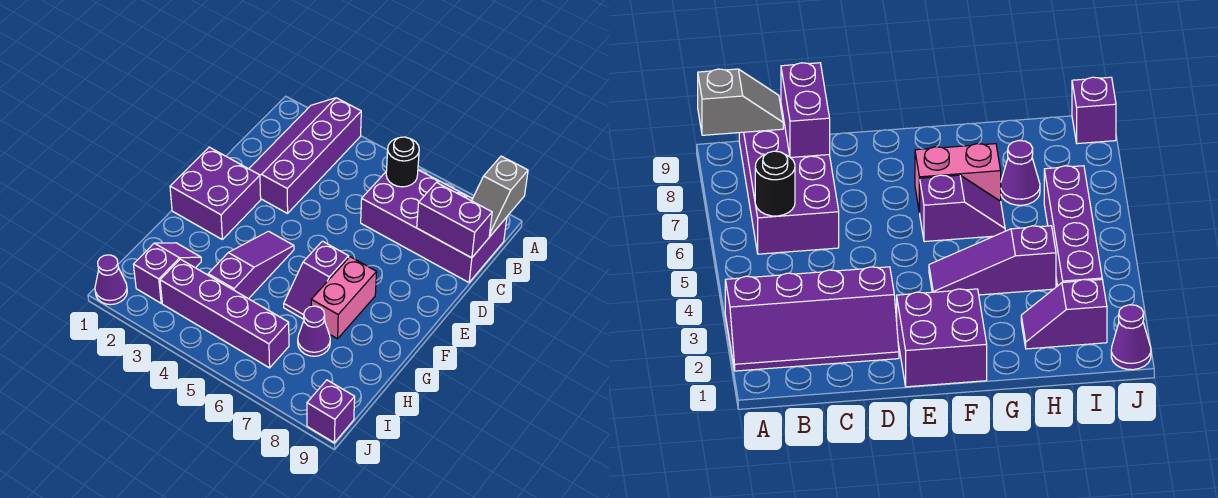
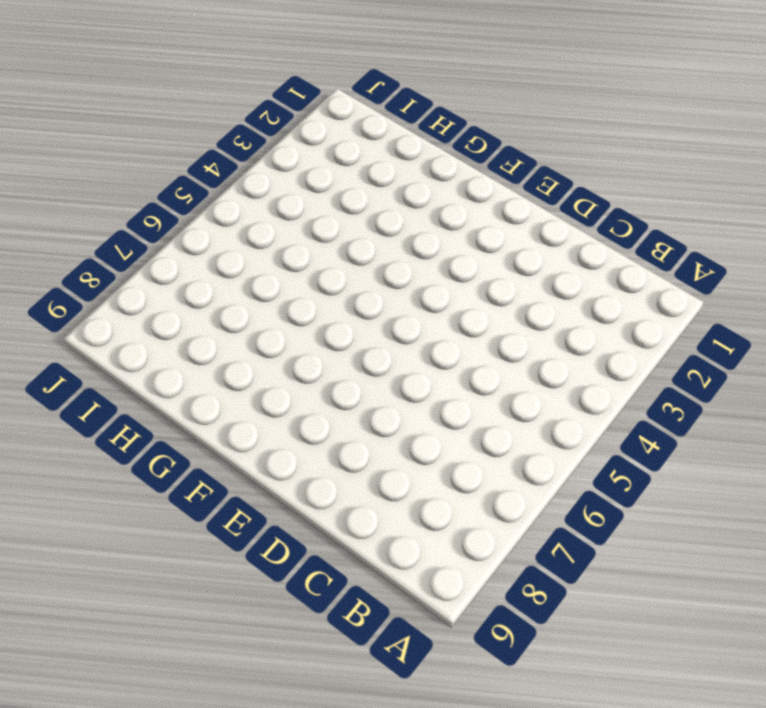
none -> purple 2x4 slope [249,98,361,213]
none -> purple 2x4 brick [361,170,507,282]
none -> purple 2x2 brick [170,147,261,239]

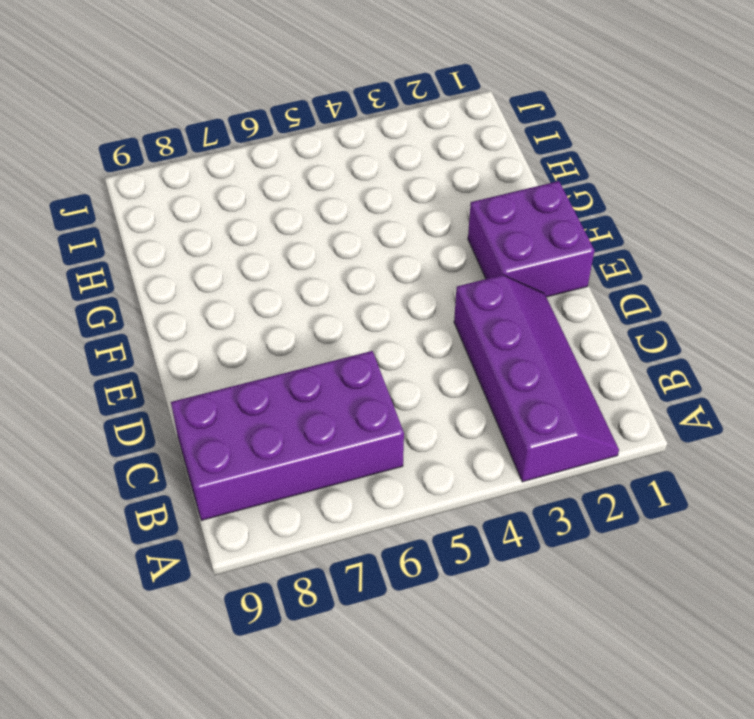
none -> purple 1x3 slope [208,231,294,299]
none -> purple 1x2 slope [284,241,349,319]
none -> pink 1x2 brick [311,257,377,339]

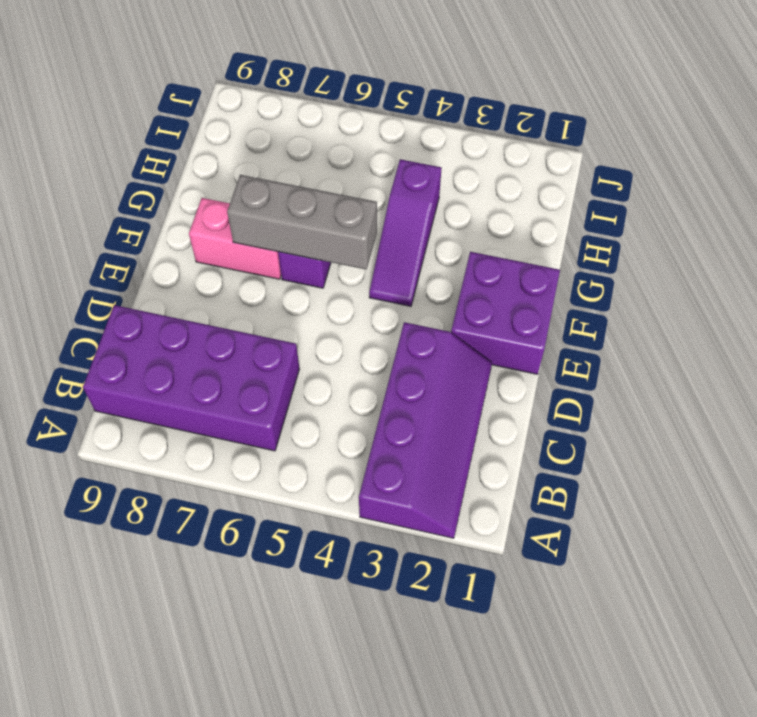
grey 1x3 brick [227,175,377,269] -> none
pink 1x2 brick [189,198,281,279] -> pink 1x2 brick turned to [311,257,377,339]
none -> purple 1x2 slope [133,243,201,303]
none -> purple 1x1 cone [298,306,330,356]
none -> purple 1x4 brick [160,259,289,368]

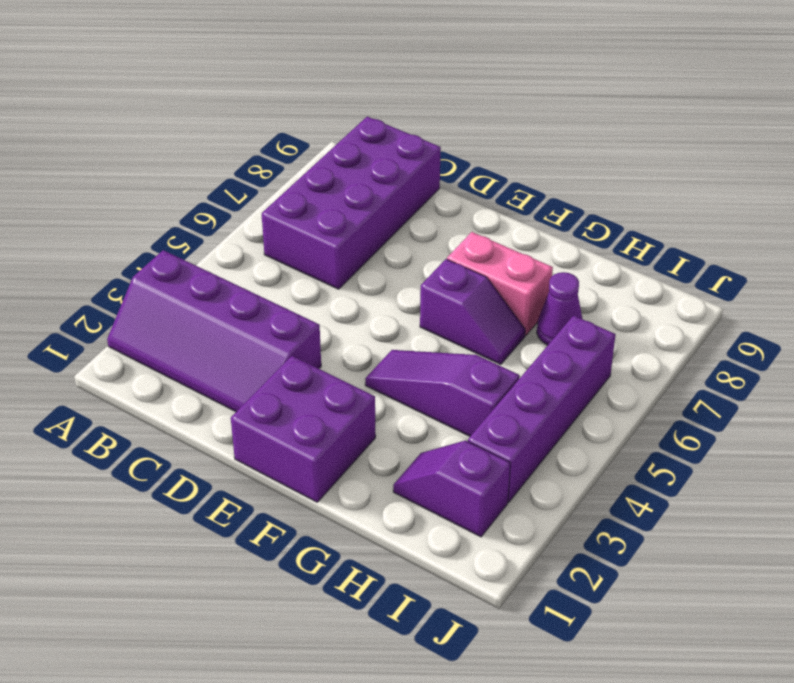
none -> purple 1x1 cone [95,255,127,305]
none -> purple 1x1 brick [307,380,355,443]
none -> grey 1x2 slope [472,156,528,236]

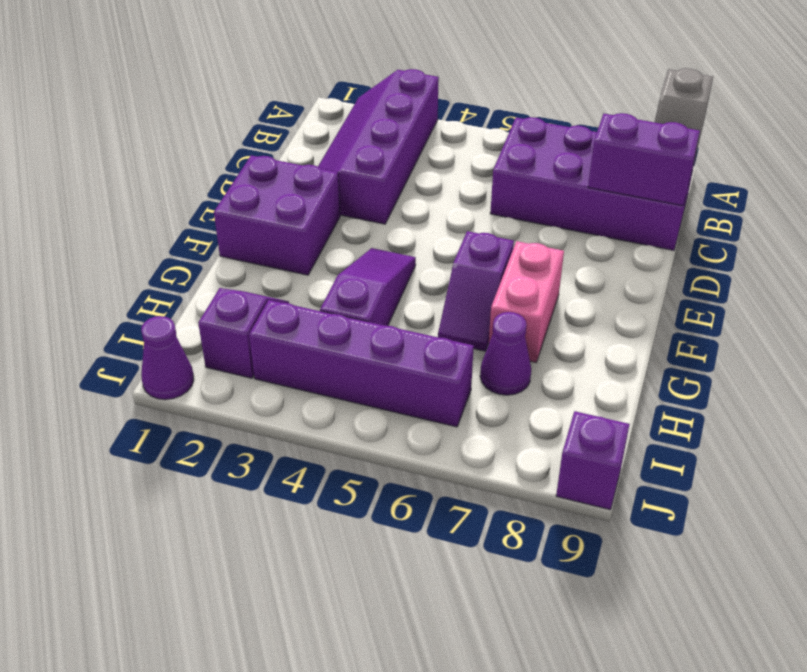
none -> black 1x1 round brick [386,137,419,187]

